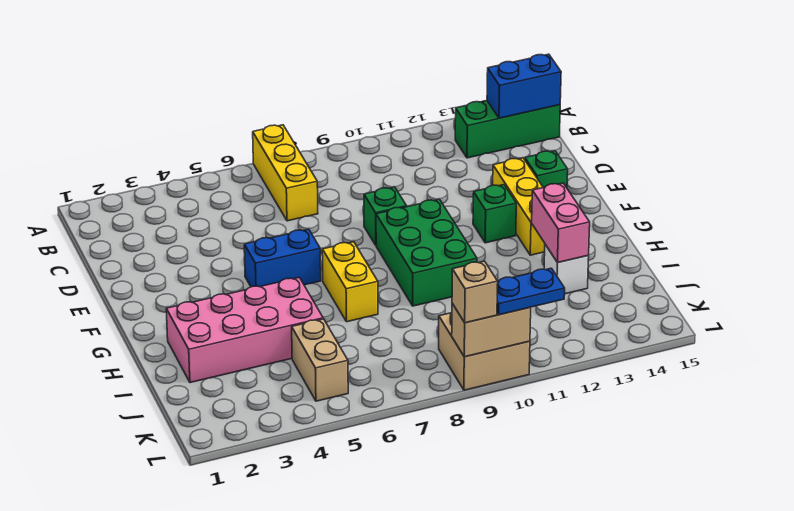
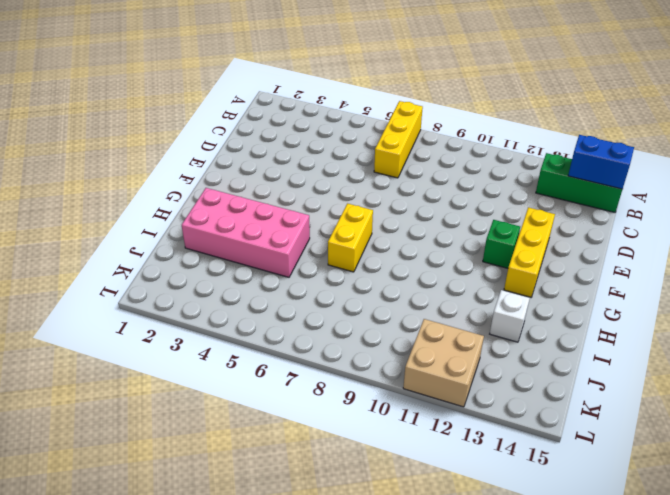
tan 2x2 brick [403,319,484,407] -> tan 2x2 brick moved to [439,313,530,390]
none -> green 1x1 brick [364,187,407,245]
none -> green 1x1 brick [525,151,568,188]
none -> blue 1x2 brick [244,229,321,287]

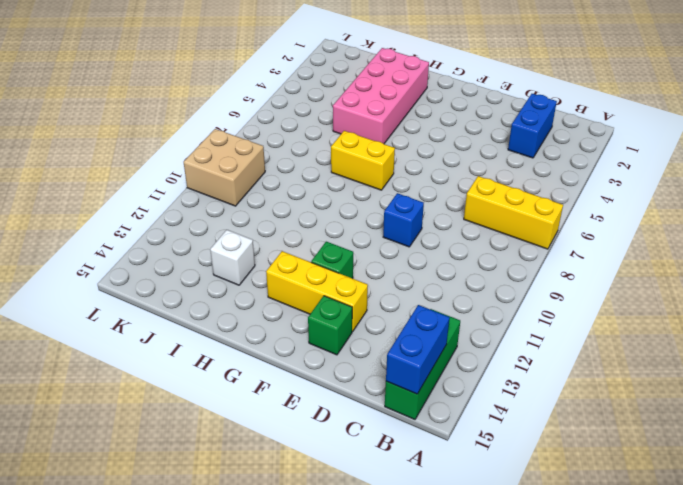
blue 1x2 brick [508,94,557,158] -> blue 1x2 brick moved to [244,229,321,287]
blue 1x1 brick [383,193,424,247] -> green 1x1 brick [364,187,407,245]
none -> green 2x3 brick [376,199,477,306]
none -> tan 1x2 brick [292,319,348,401]
none -> pink 1x2 brick [532,183,590,263]

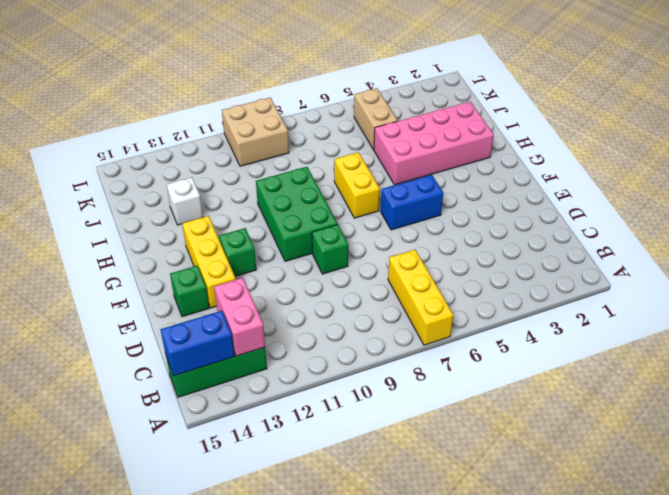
pink 1x2 brick [214,278,265,356] -> pink 1x2 brick moved to [532,183,590,263]
none -> tan 1x2 brick [452,303,531,357]
none -> tan 1x1 brick [452,261,498,323]
none -> blue 1x2 plate [497,268,565,315]

